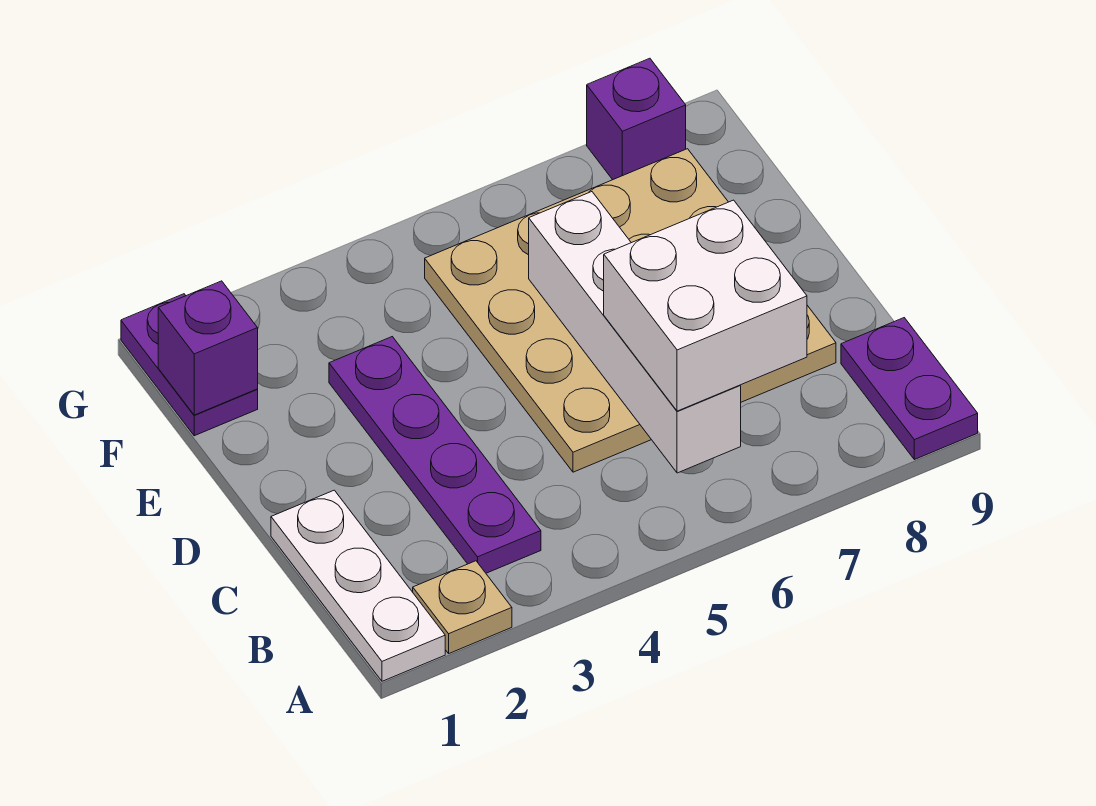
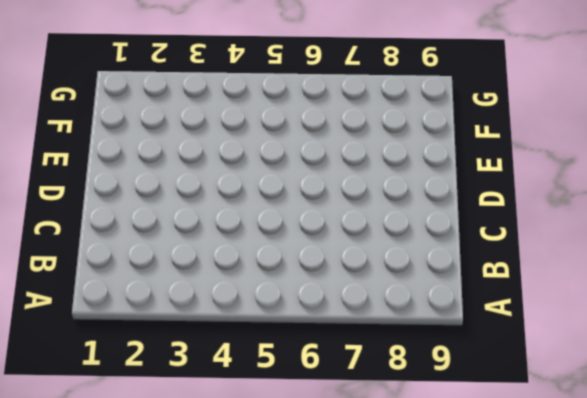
none -> white 1x3 plate [271,490,445,681]
none -> tan 1x1 plate [413,561,512,653]

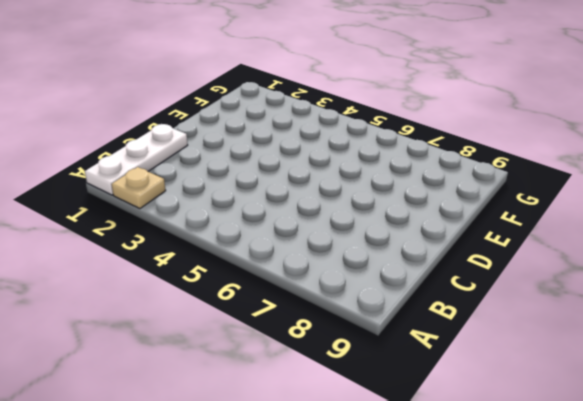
none -> purple 1x2 plate [841,318,978,460]
none -> purple 1x4 plate [329,337,541,573]

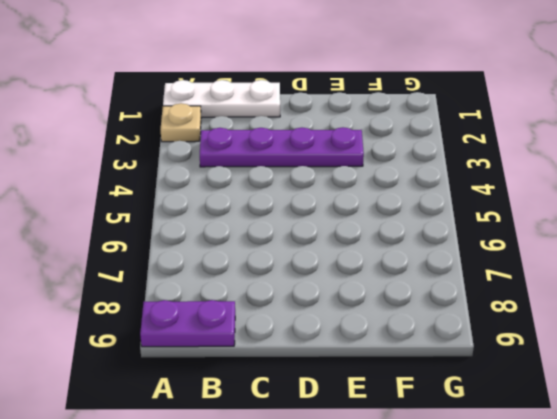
none -> tan 4x4 plate [425,149,836,472]
none -> purple 1x2 plate [121,294,258,436]

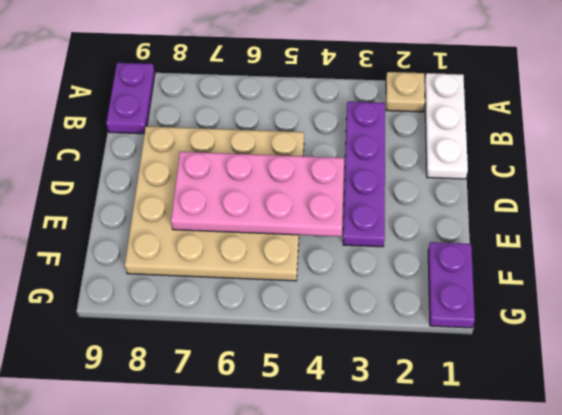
pink 2x4 plate [171,152,344,237] -> white 1x4 brick [529,192,741,473]
none -> purple 1x1 brick [587,58,686,180]
none -> purple 1x1 brick [158,281,258,415]

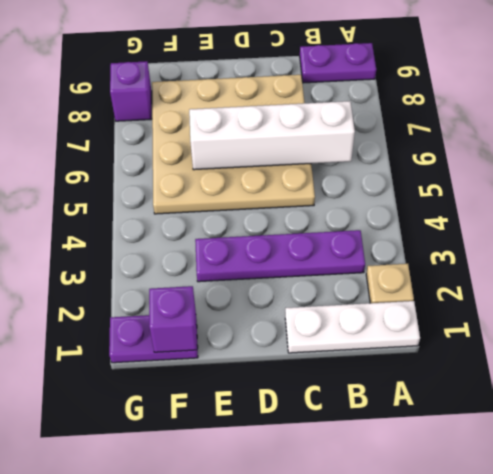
none -> white 2x2 brick [604,200,807,411]

